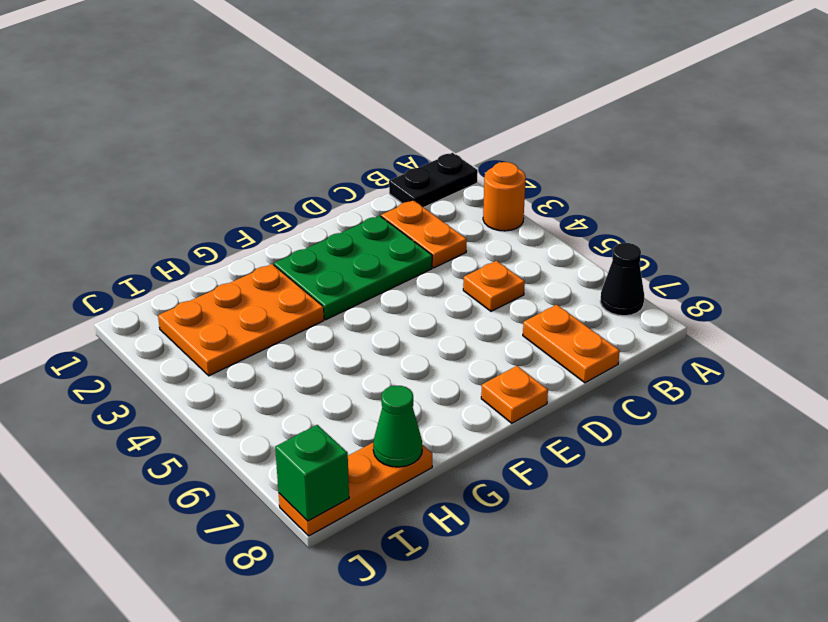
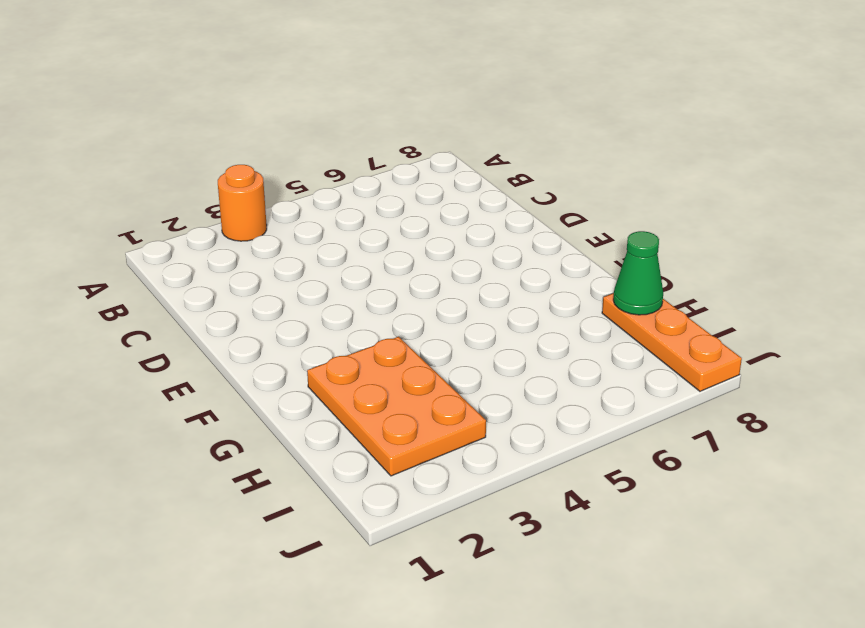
none -> black 1x2 plate [389,153,478,207]
none -> black 1x1 cone [600,243,644,316]
none -> orange 1x2 plate [381,200,467,268]

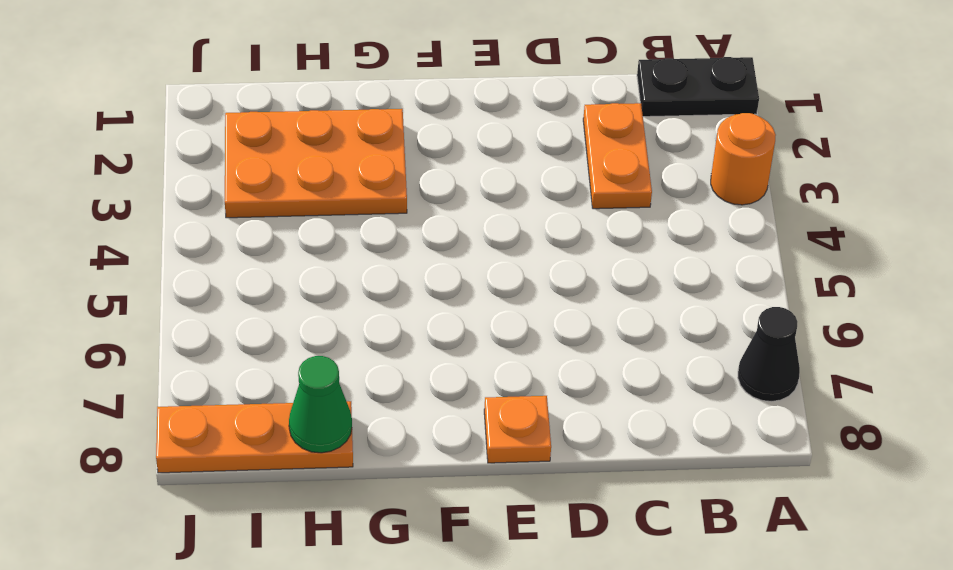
none -> orange 1x1 plate [463,261,525,311]
none -> orange 1x2 plate [523,305,620,383]
none -> green 2x3 plate [274,216,432,320]

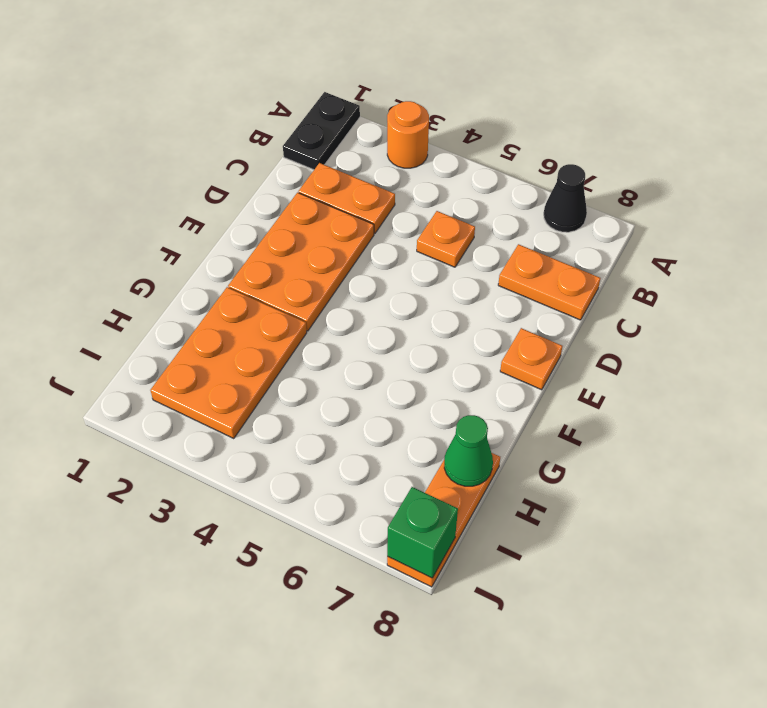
orange 2x3 plate [228,193,374,331] -> green 2x3 plate [274,216,432,320]

